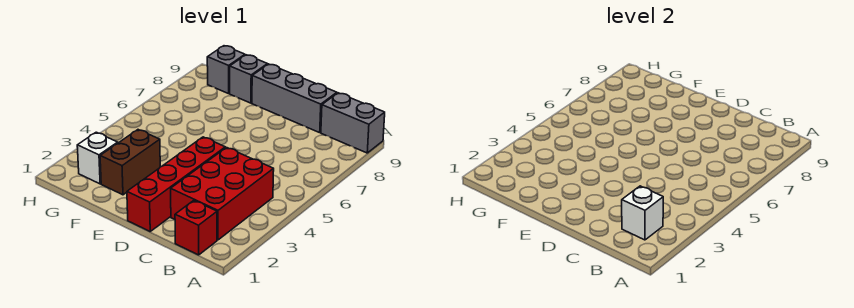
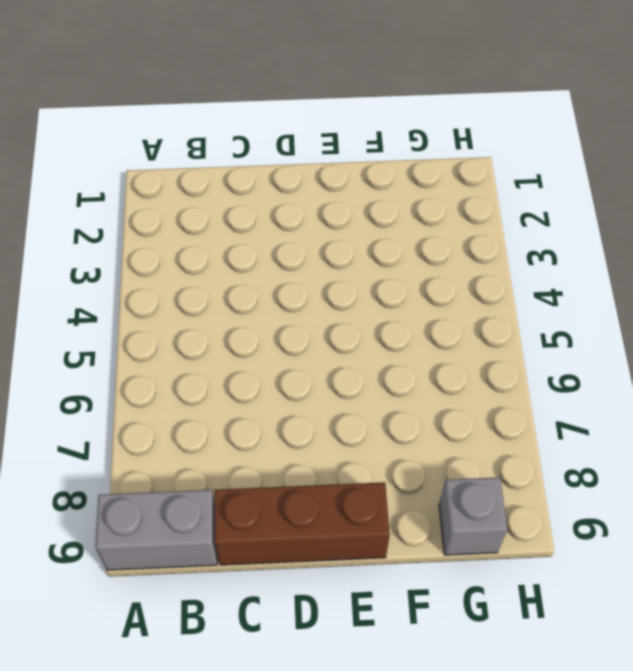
brown 1x3 brick [215,482,390,565] -> grey 1x3 brick [252,64,337,133]
none -> red 1x1 brick [175,201,217,255]
none -> red 2x3 brick [171,148,274,240]

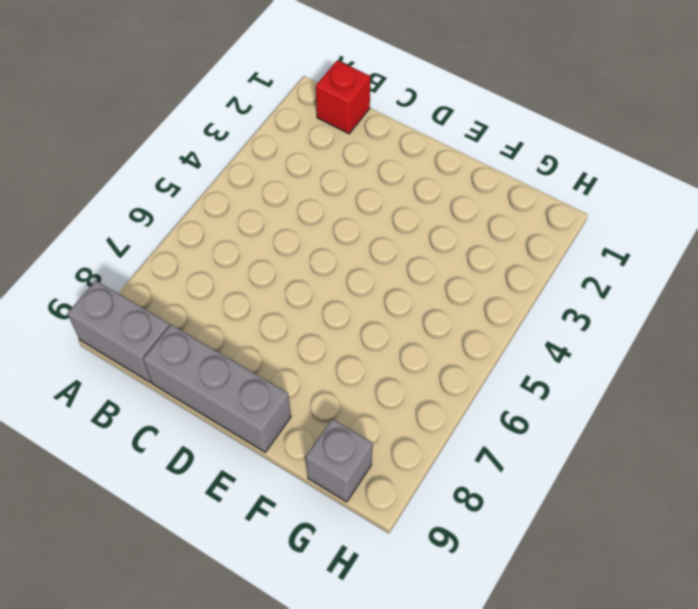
none -> red 2x3 brick [171,148,274,240]
none -> red 1x4 brick [127,137,225,231]

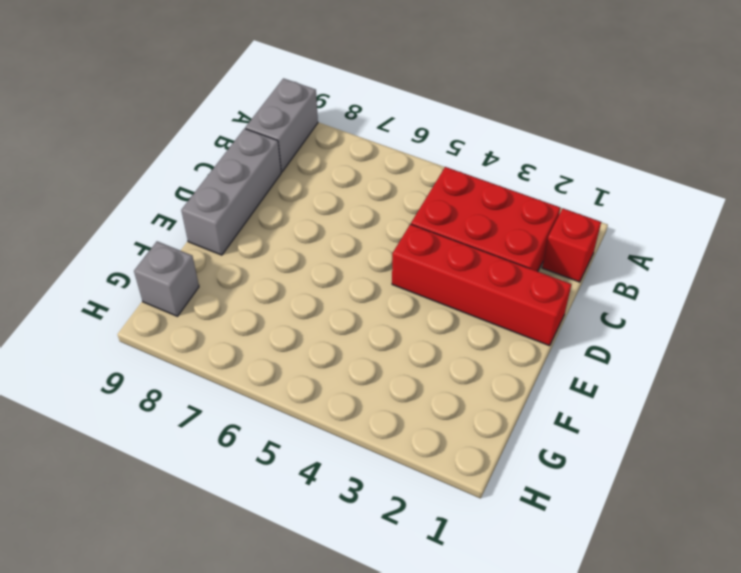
none -> brown 1x2 brick [100,130,160,195]
none -> grey 1x1 brick [230,55,268,103]

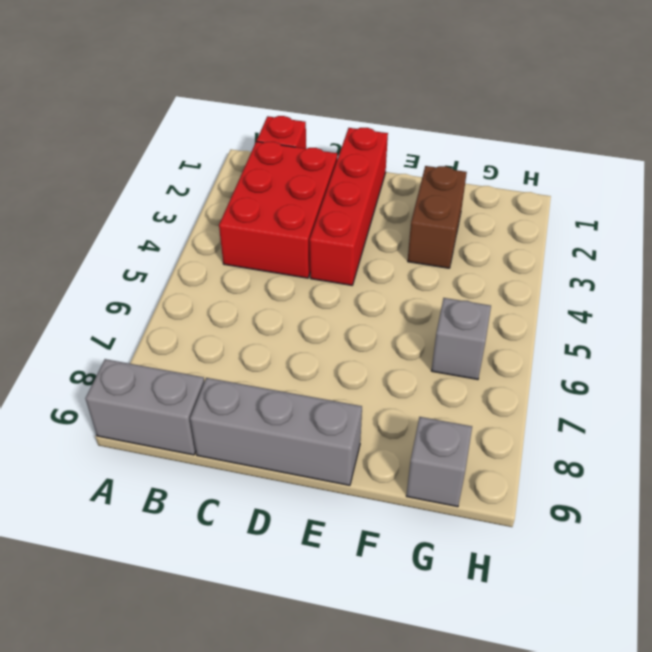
grey 1x1 brick [431,298,491,379] -> grey 1x1 brick moved to [230,55,268,103]
none -> white 1x1 brick [77,132,118,184]
none -> white 1x1 brick [622,186,663,240]

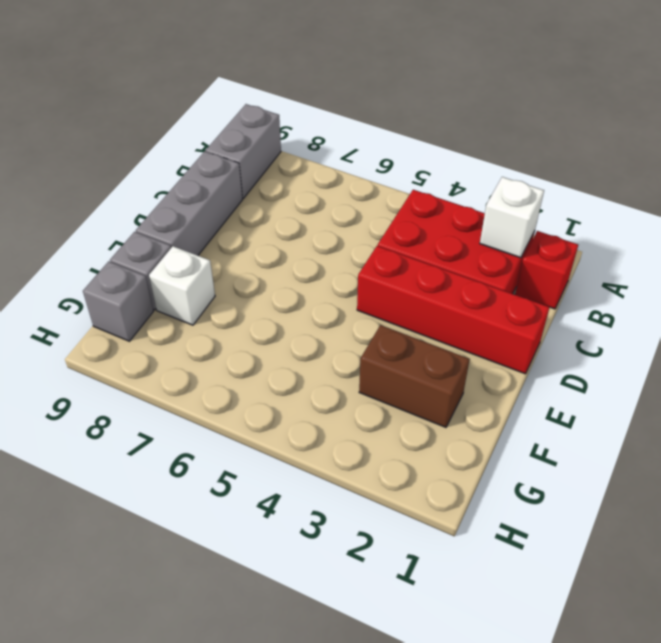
white 1x1 brick [149,246,215,325] -> white 1x1 brick moved to [77,132,118,184]

